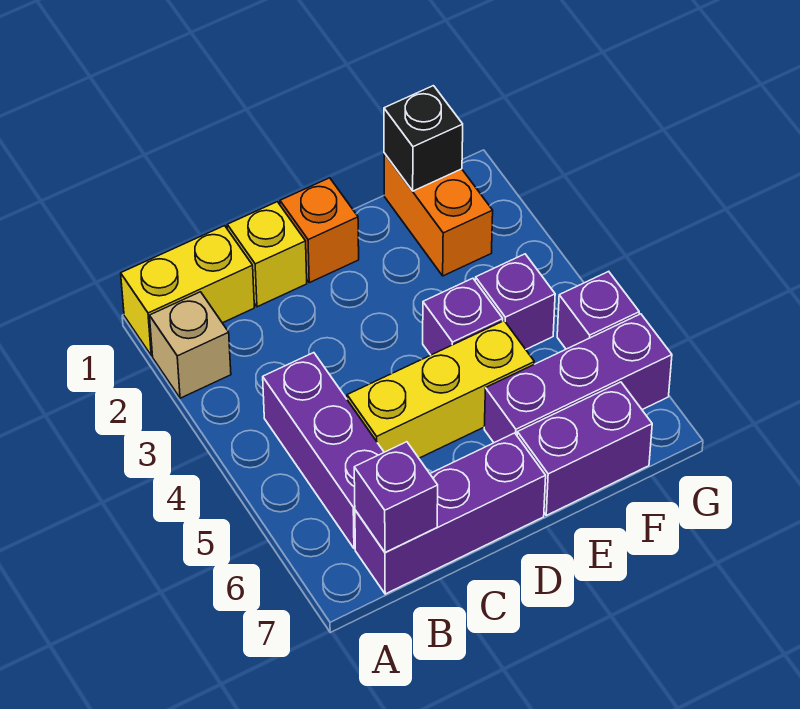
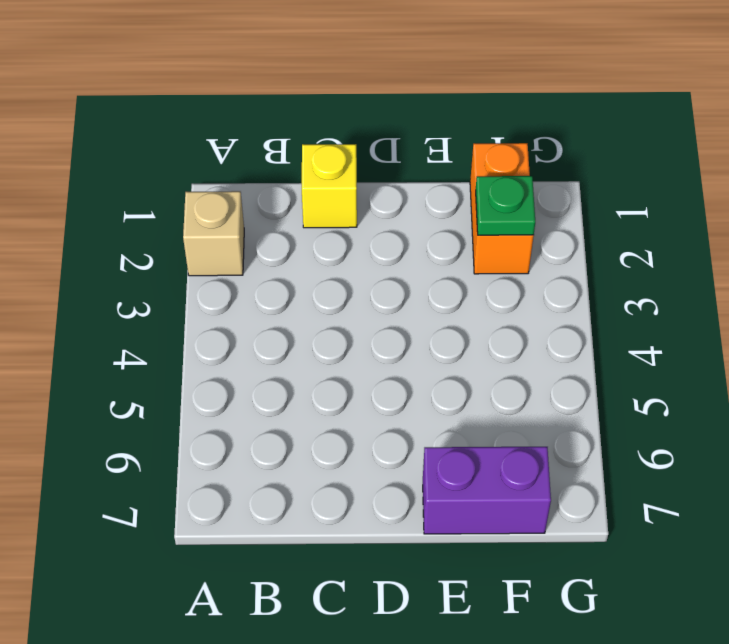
green 1x1 plate [476,176,535,235] -> none
none -> yellow 1x2 brick [121,226,254,356]
none -> purple 1x3 brick [263,353,384,549]
none -> purple 1x3 brick [355,433,546,594]

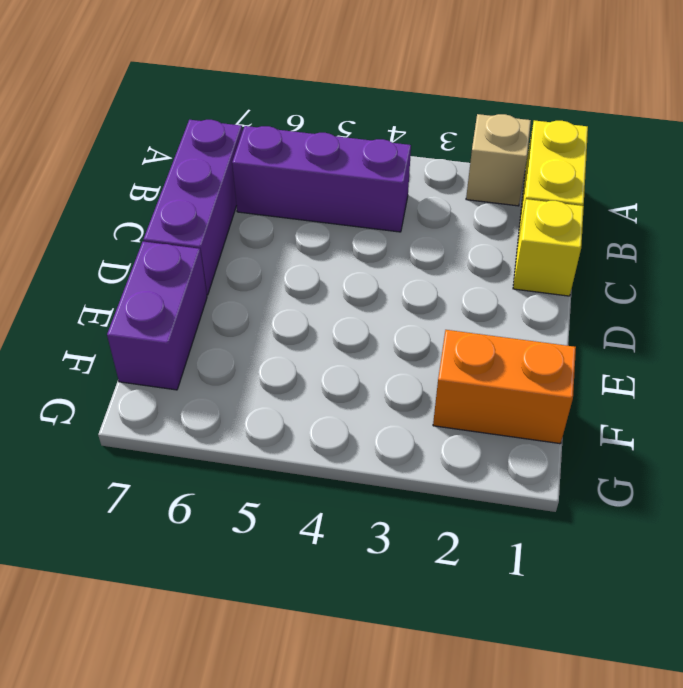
none -> yellow 1x3 brick [347,321,534,458]
none -> orange 1x1 brick [280,178,359,283]
none -> purple 1x1 brick [423,278,503,355]

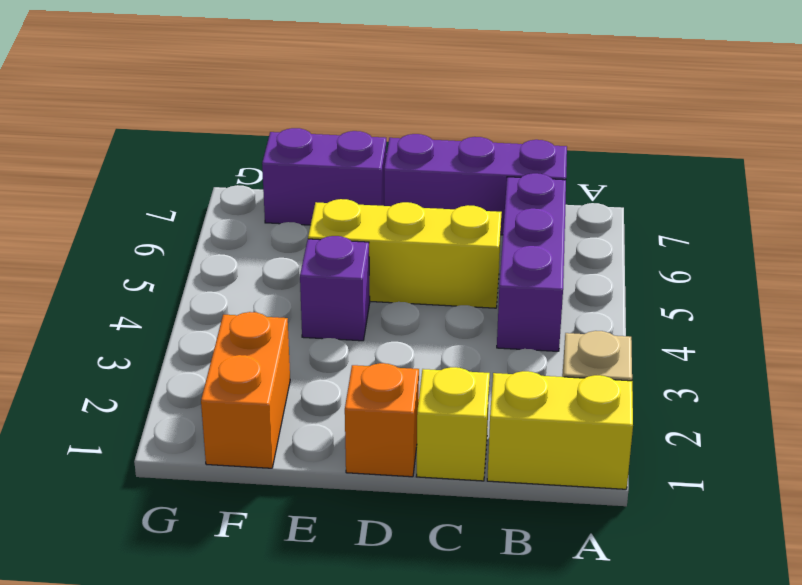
none -> purple 1x3 brick [484,314,672,443]
none -> purple 1x1 brick [475,254,555,349]
none -> purple 1x1 brick [557,271,639,349]

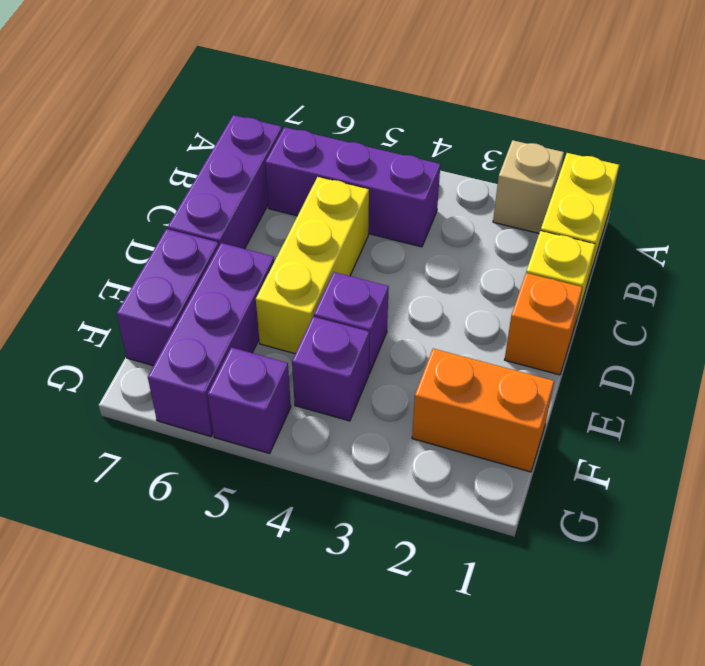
none -> purple 1x1 brick [354,442,438,552]
none -> black 1x1 brick [384,86,463,191]

